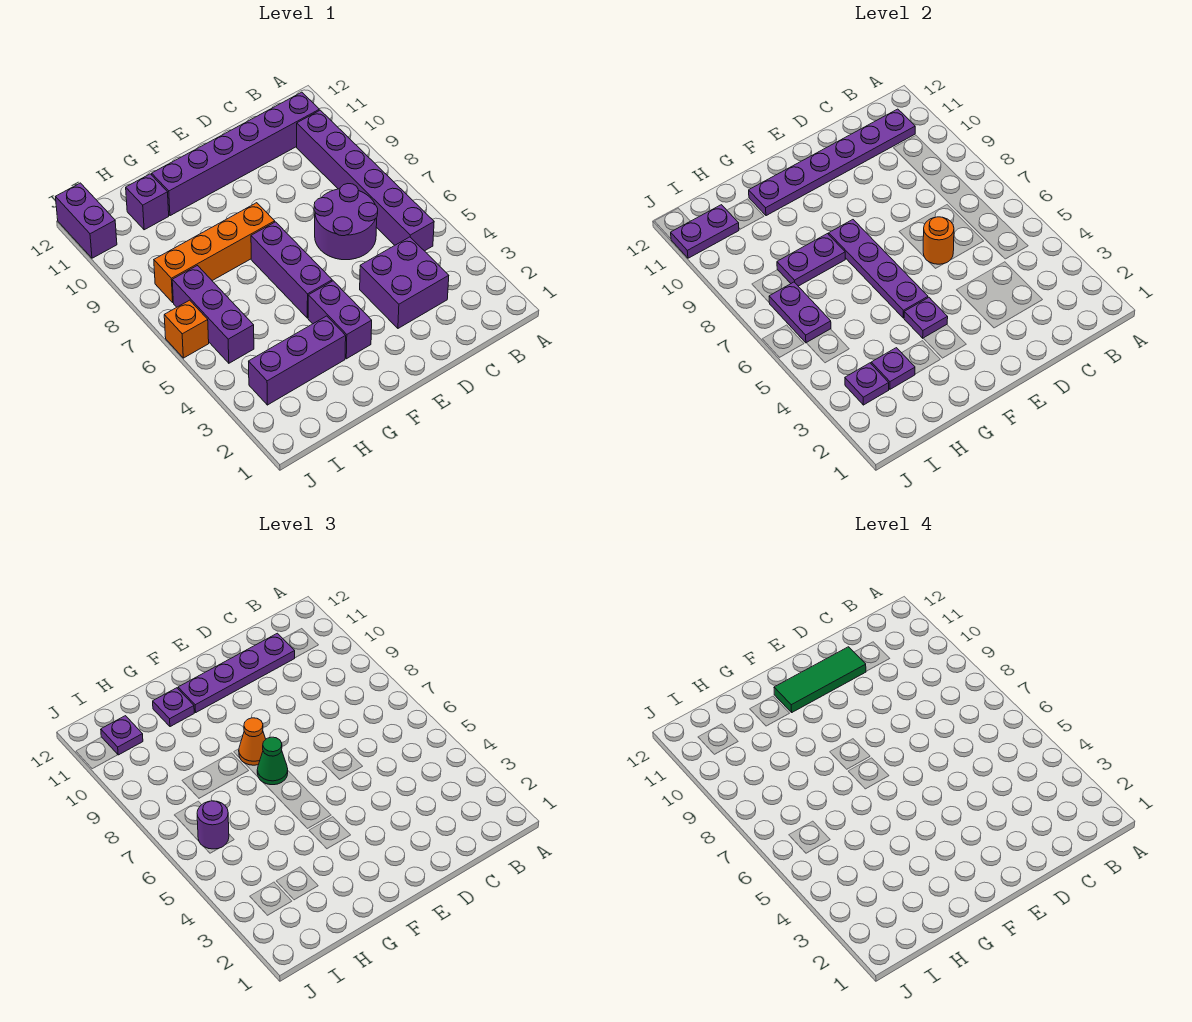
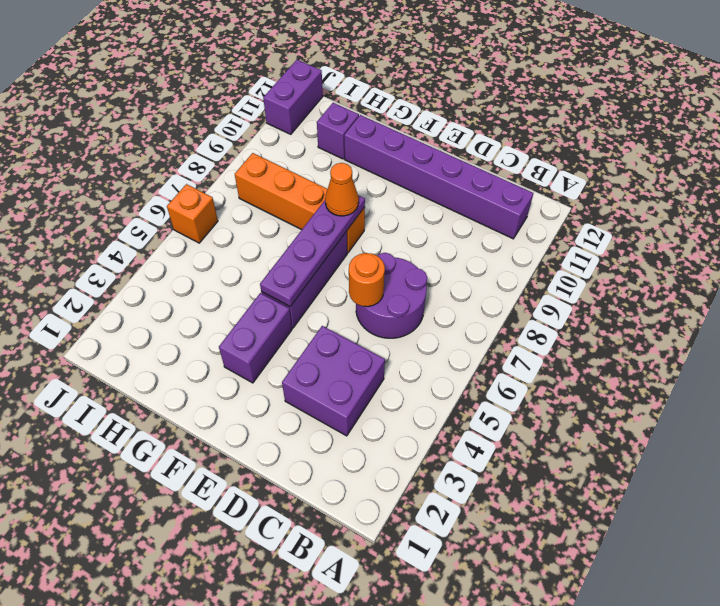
none -> purple 1x6 brick [297,110,434,251]
none -> purple 1x3 brick [249,316,346,405]
none -> purple 1x3 brick [172,266,254,363]

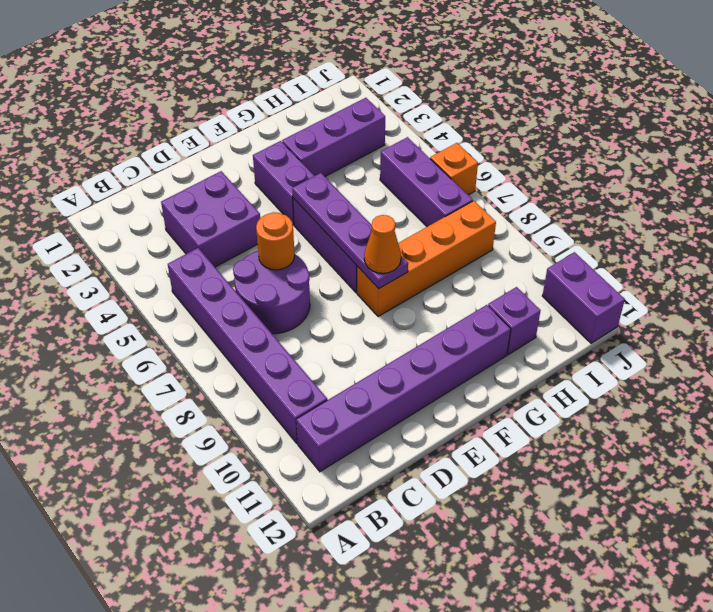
none -> purple 1x6 plate [749,109,915,216]
none -> purple 1x1 plate [904,298,948,338]
none -> purple 1x2 plate [777,234,845,286]

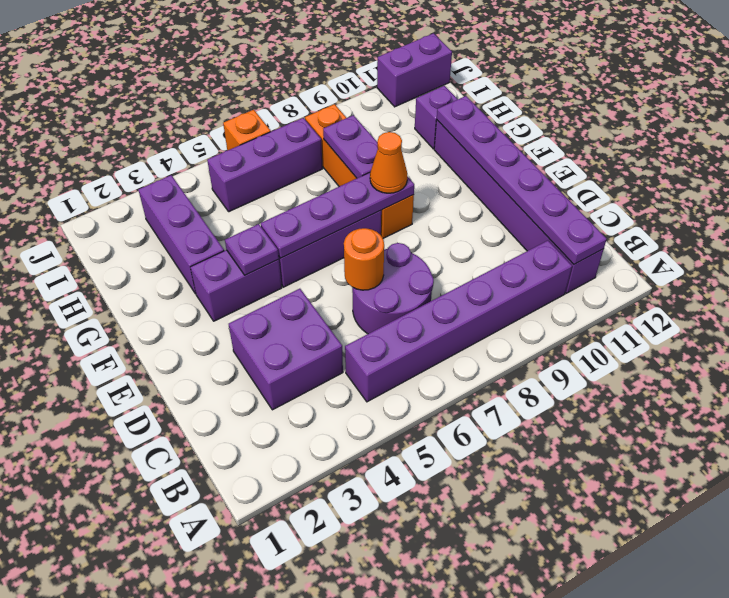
none -> purple 1x1 plate [871,348,915,389]
none -> purple 1x1 plate [845,363,889,405]
none -> purple 1x2 plate [769,282,831,343]

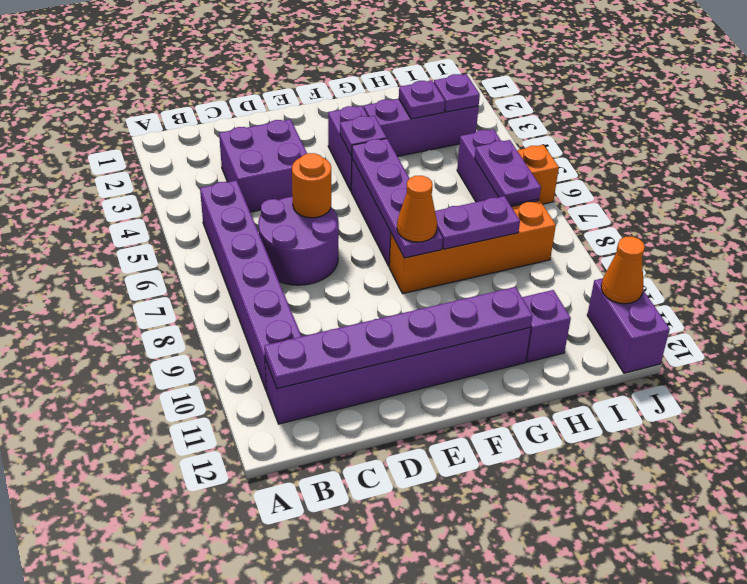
orange 1x1 cone [601,236,645,304] -> purple 1x2 plate [671,205,739,258]
none -> purple 1x4 plate [178,633,295,713]
none -> green 1x1 cone [257,737,288,785]
none -> purple 1x1 plate [153,688,194,727]

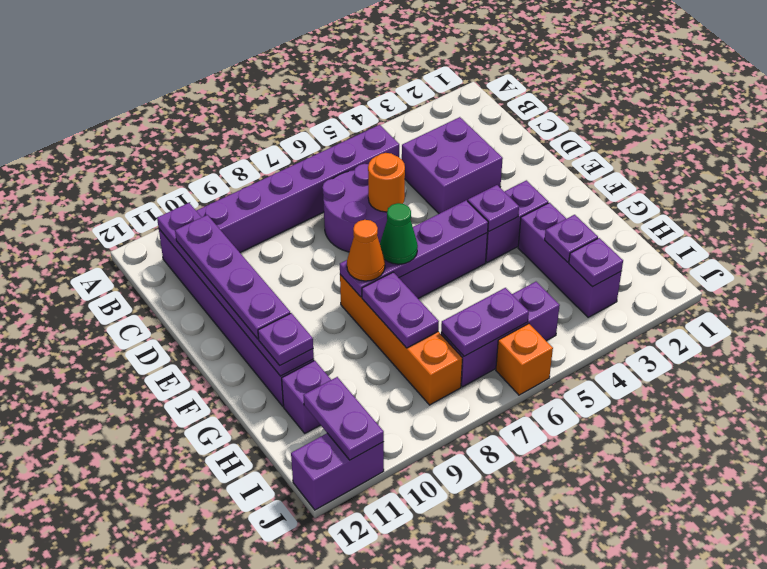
none -> purple 1x1 round brick [197,801,229,849]
none -> purple 1x1 plate [101,716,143,755]
none -> green 1x3 tile [774,647,866,712]

